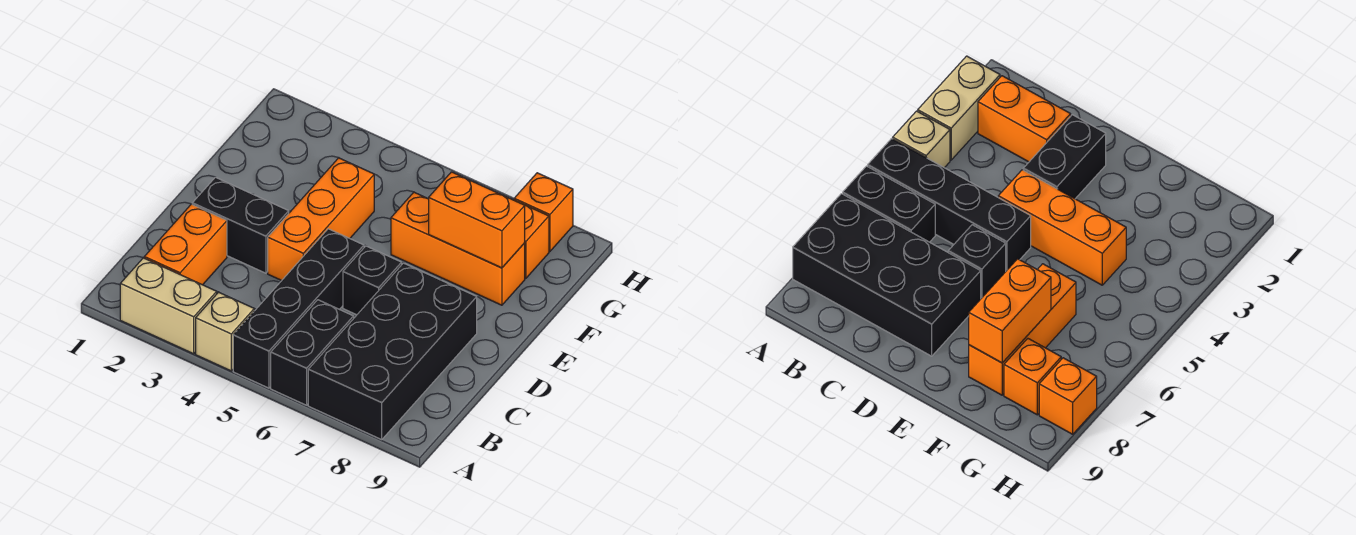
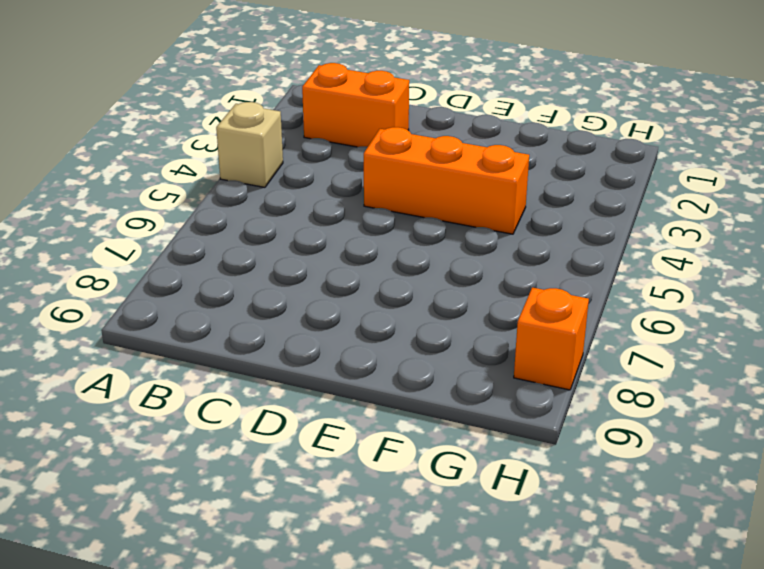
none -> tan 1x2 brick [120,258,217,354]
none -> black 1x4 brick [233,229,364,388]
none -> black 1x2 brick [271,300,354,405]

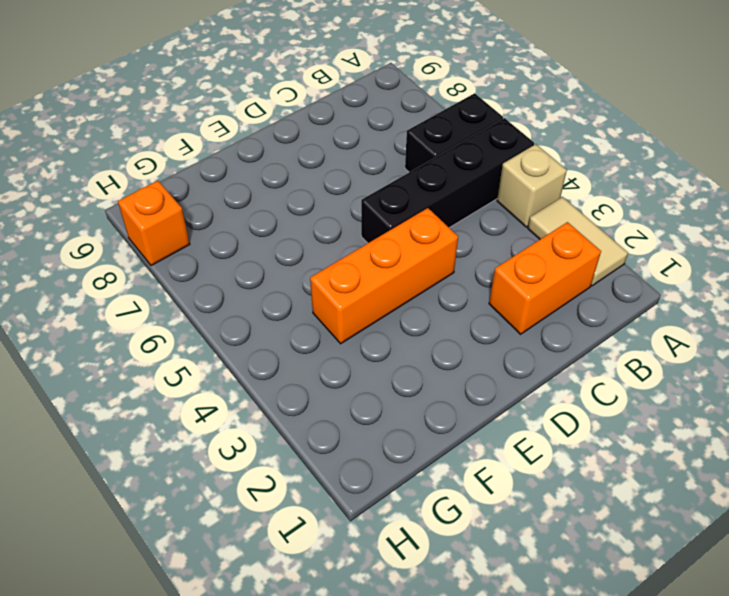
tan 1x2 tile [528,197,628,286] -> tan 1x2 brick [120,258,217,354]
none -> black 2x4 brick [308,263,477,440]
none -> black 1x2 brick [192,177,289,273]
none -> black 1x1 brick [343,246,402,315]

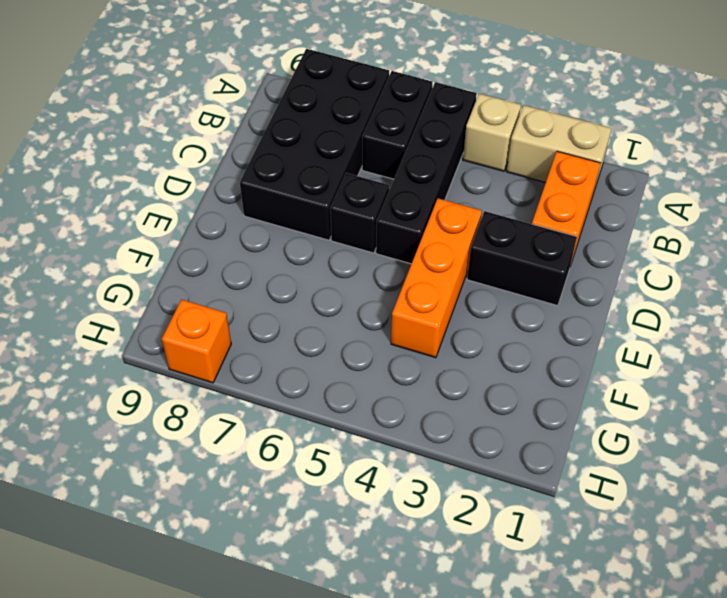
none -> orange 1x3 brick [391,192,525,305]
none -> orange 1x1 brick [525,205,549,278]
none -> orange 1x2 brick [429,172,525,268]

